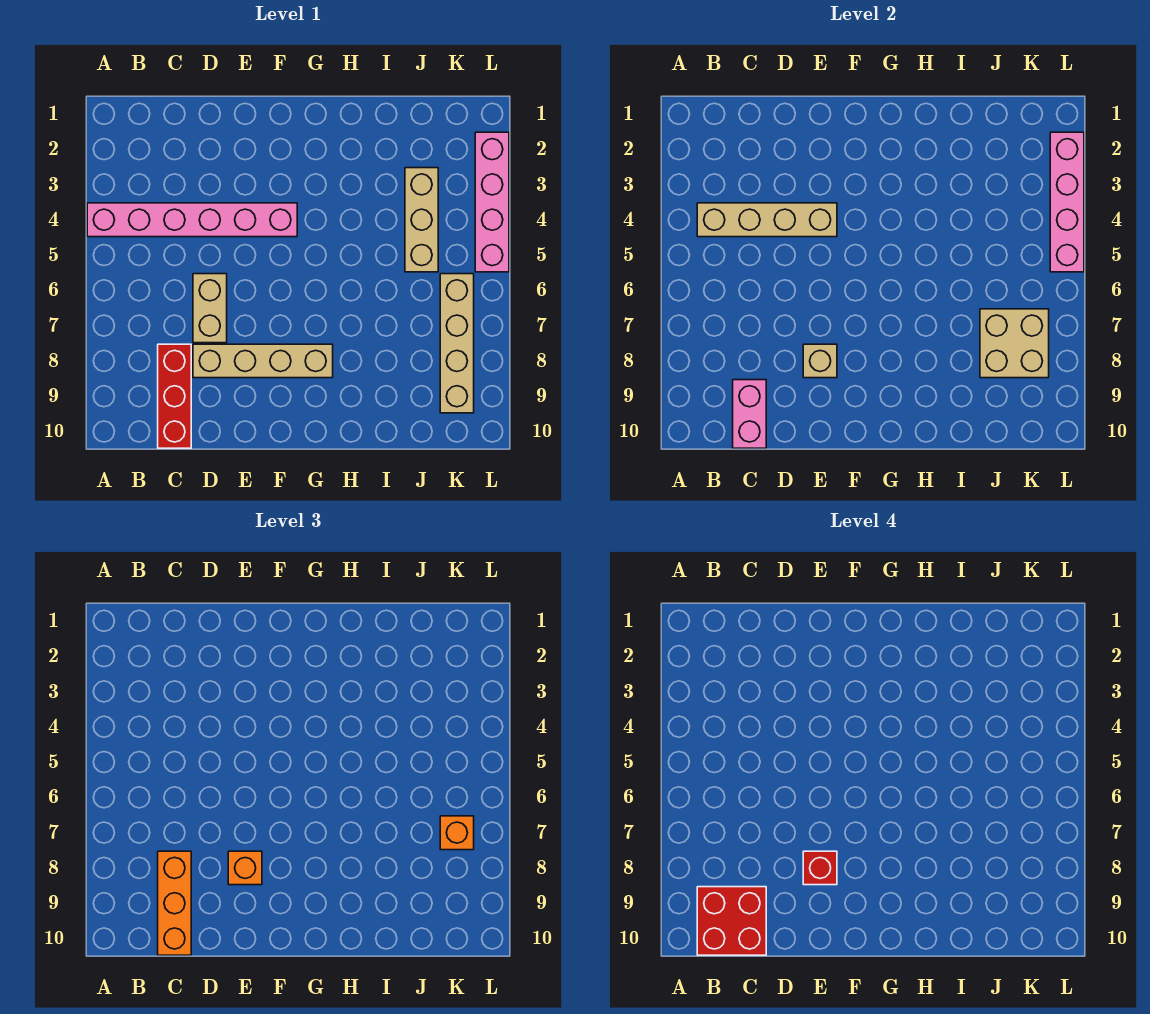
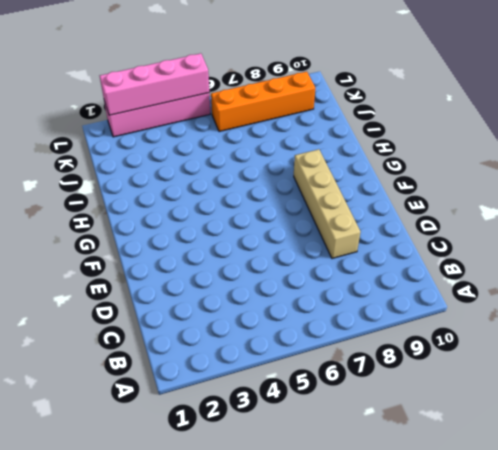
orange 1x4 brick [211,72,315,132] -> tan 1x4 brick [440,274,474,413]
none -> pink 1x6 brick [87,203,297,237]
none -> red 1x3 brick [158,344,191,448]
none -> tan 1x2 brick [193,274,227,343]

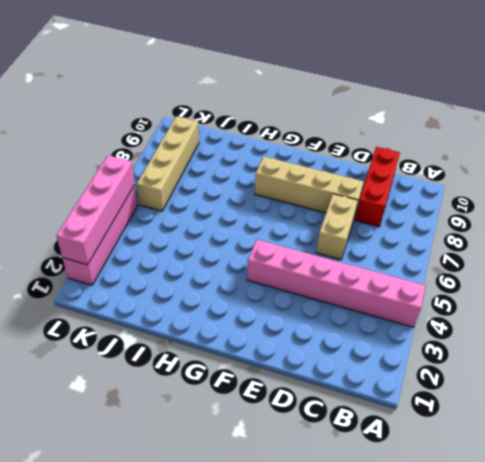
none -> tan 1x3 brick [405,168,438,272]
none -> tan 1x4 brick [697,203,837,237]
none -> pink 1x2 brick [733,380,766,448]

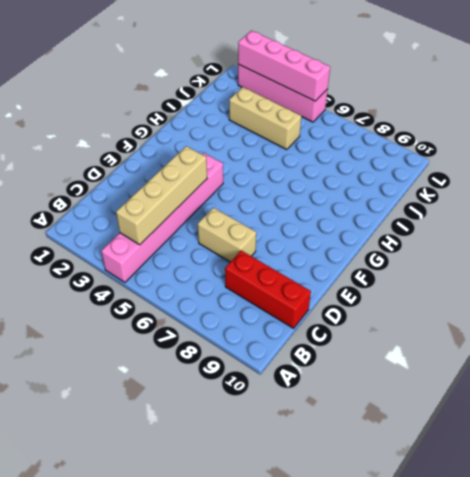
none -> tan 1x4 brick [193,344,333,378]
none -> tan 1x4 brick [440,274,474,413]
none -> pink 1x2 brick [733,380,766,448]

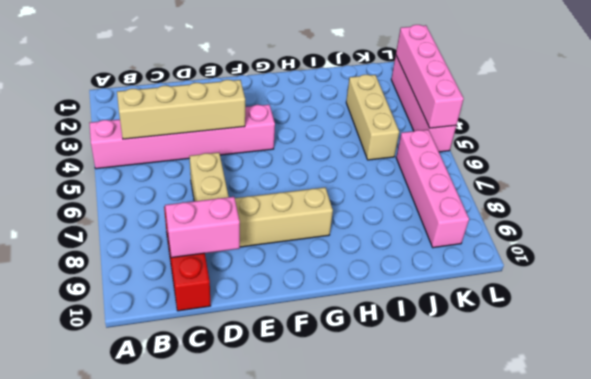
pink 1x2 brick [165,197,240,258] -> pink 1x2 brick turned to [733,380,766,448]
pink 1x4 brick [396,130,469,248] -> tan 1x4 brick [440,274,474,413]
none -> tan 1x1 brick [803,344,837,378]
none -> tan 2x2 brick [980,309,1049,378]
none -> orange 1x3 brick [158,851,191,955]

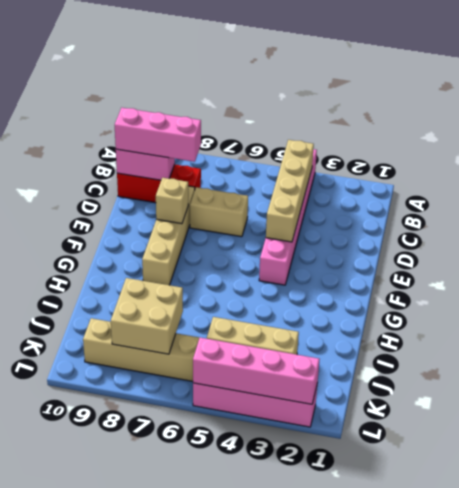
pink 1x3 brick [115,108,201,162] -> orange 1x3 brick [158,851,191,955]
none -> orange 1x1 brick [228,851,262,885]
none -> orange 1x1 brick [440,816,474,850]
none -> red 2x2 brick [697,887,766,955]

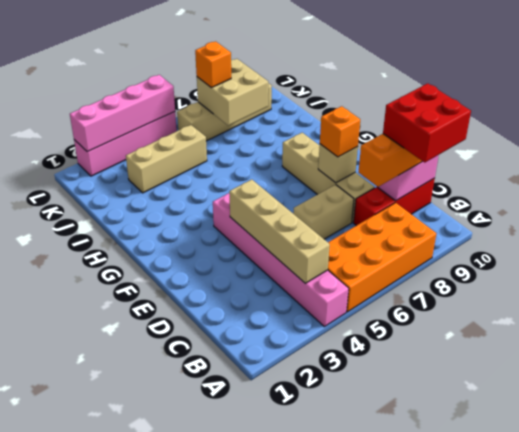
orange 2x4 brick [328,203,436,312] -> none
none -> red 1x1 brick [803,851,837,885]

